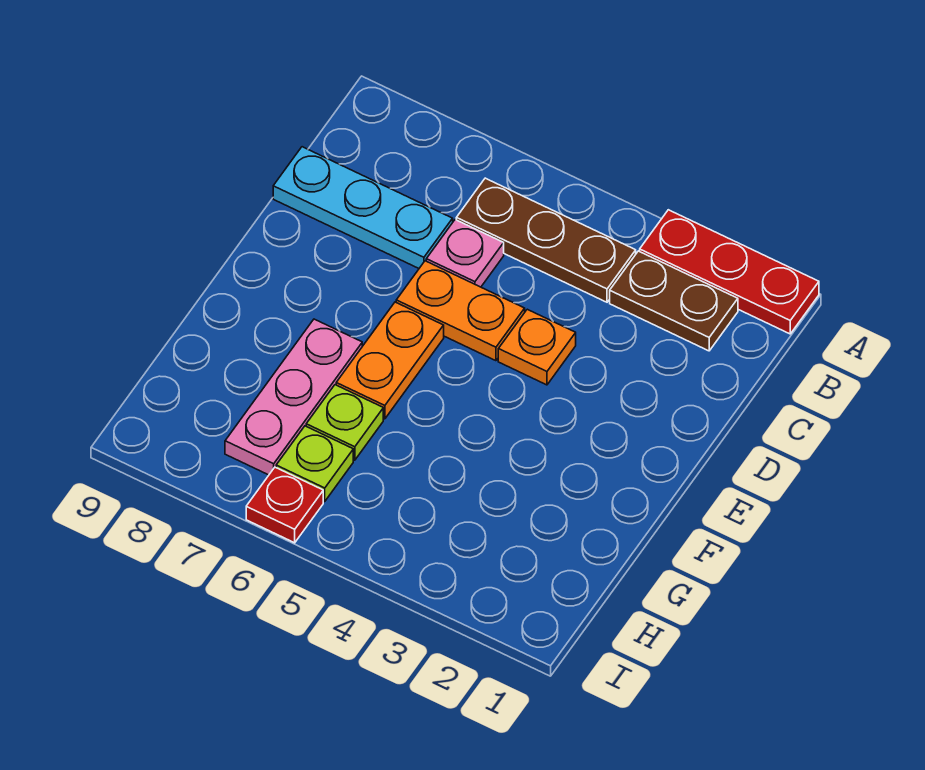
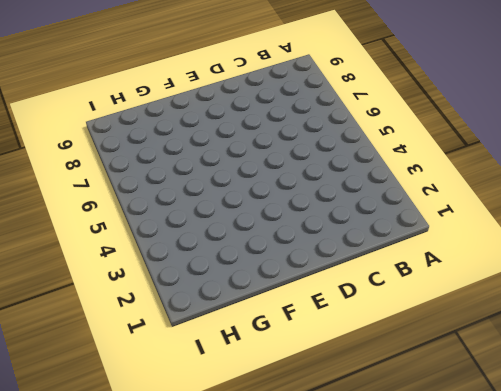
none -> red 1x3 plate [640,210,819,334]
none -> brown 1x2 plate [610,251,738,351]
none -> brown 1x3 plate [456,178,636,302]

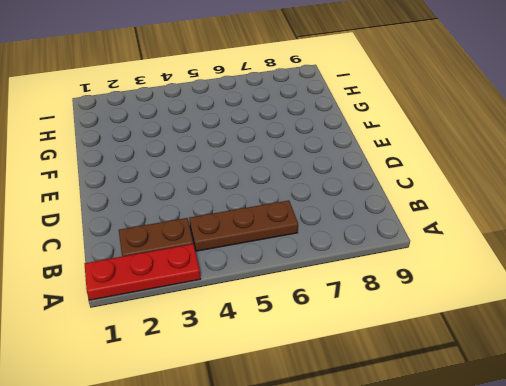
none -> pink 1x1 plate [426,220,504,287]
none -> cyan 1x3 plate [273,147,453,268]
none -> orange 1x1 plate [498,309,576,385]

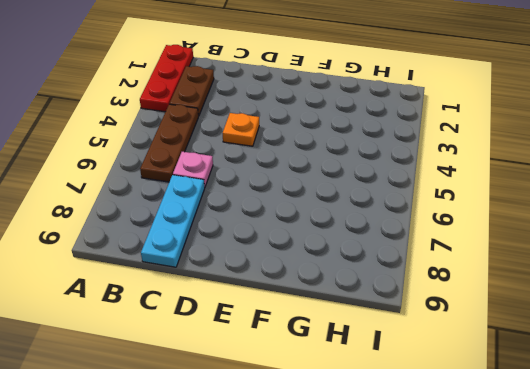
none -> orange 1x2 plate [396,261,525,361]
none -> orange 1x2 plate [336,302,444,419]
none -> pink 1x3 plate [225,319,362,475]

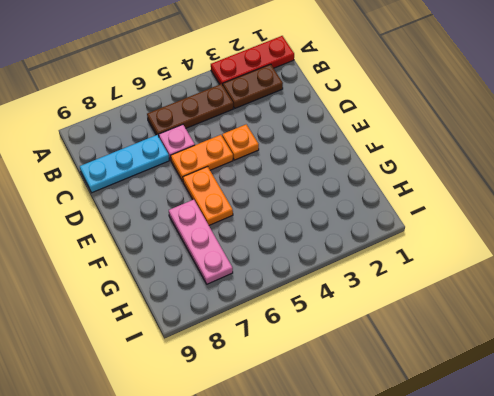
none -> lime 1x1 plate [306,385,383,460]
none -> lime 1x1 plate [276,426,353,501]
none -> red 1x1 plate [246,467,323,543]

